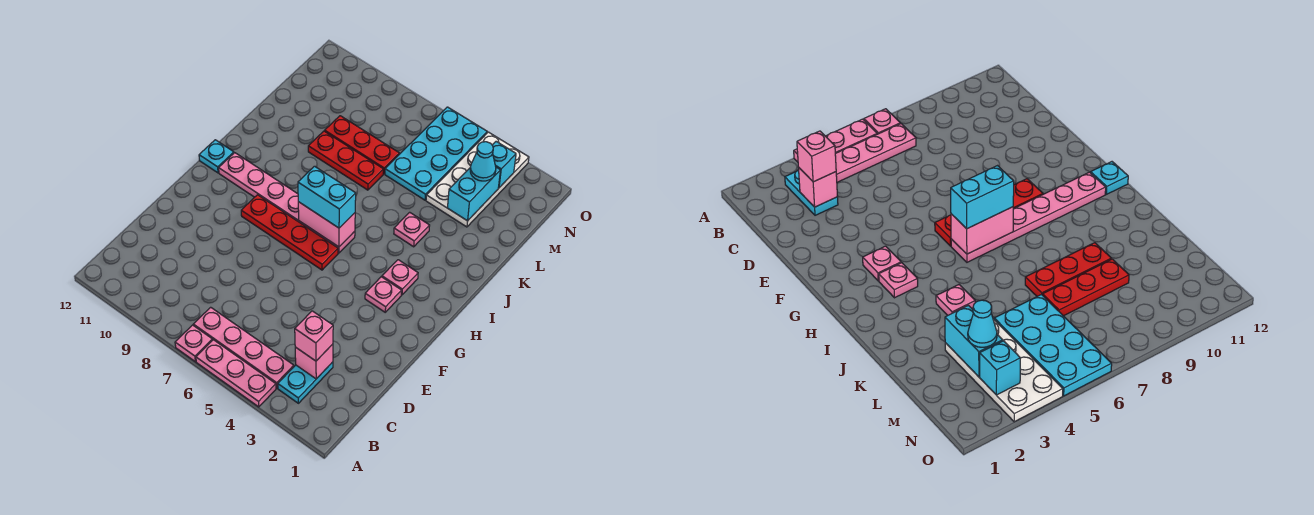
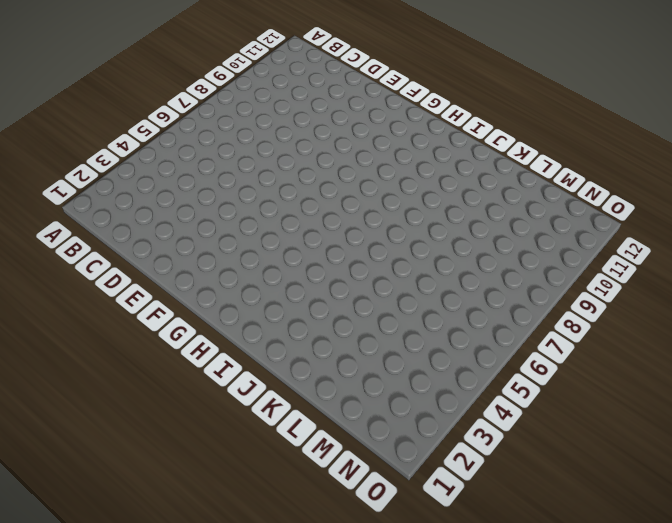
none -> pink 1x3 plate [196,340,276,407]
none -> pink 1x1 plate [175,325,212,362]
none -> cyan 1x2 plate [278,362,333,403]

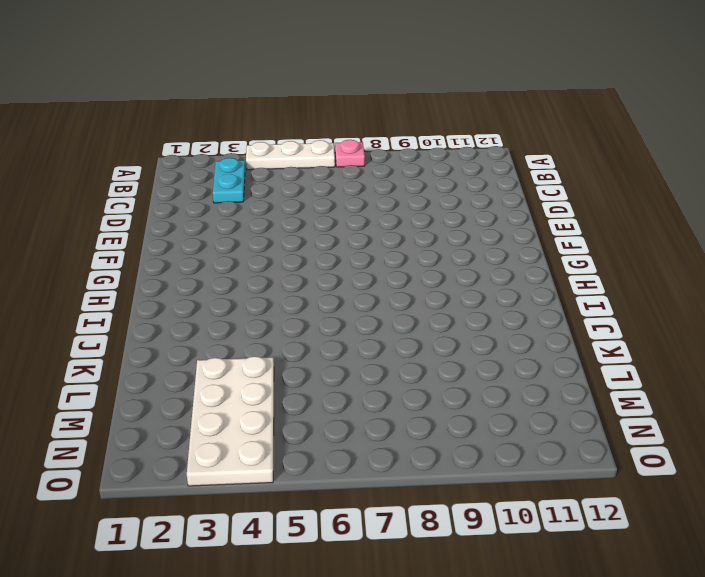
white 1x3 plate [246,140,335,170] -> pink 1x3 plate [196,340,276,407]
none -> pink 1x4 plate [193,307,294,388]
none -> pink 1x1 plate [365,277,402,312]
none -> red 1x4 plate [241,195,338,270]

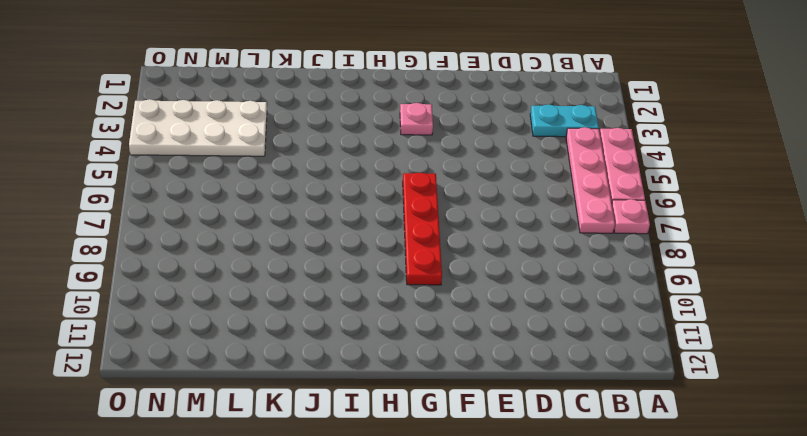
none -> pink 1x1 plate [382,260,418,295]
none -> pink 1x6 plate [219,153,355,253]
none -> cyan 1x1 plate [199,140,234,173]

